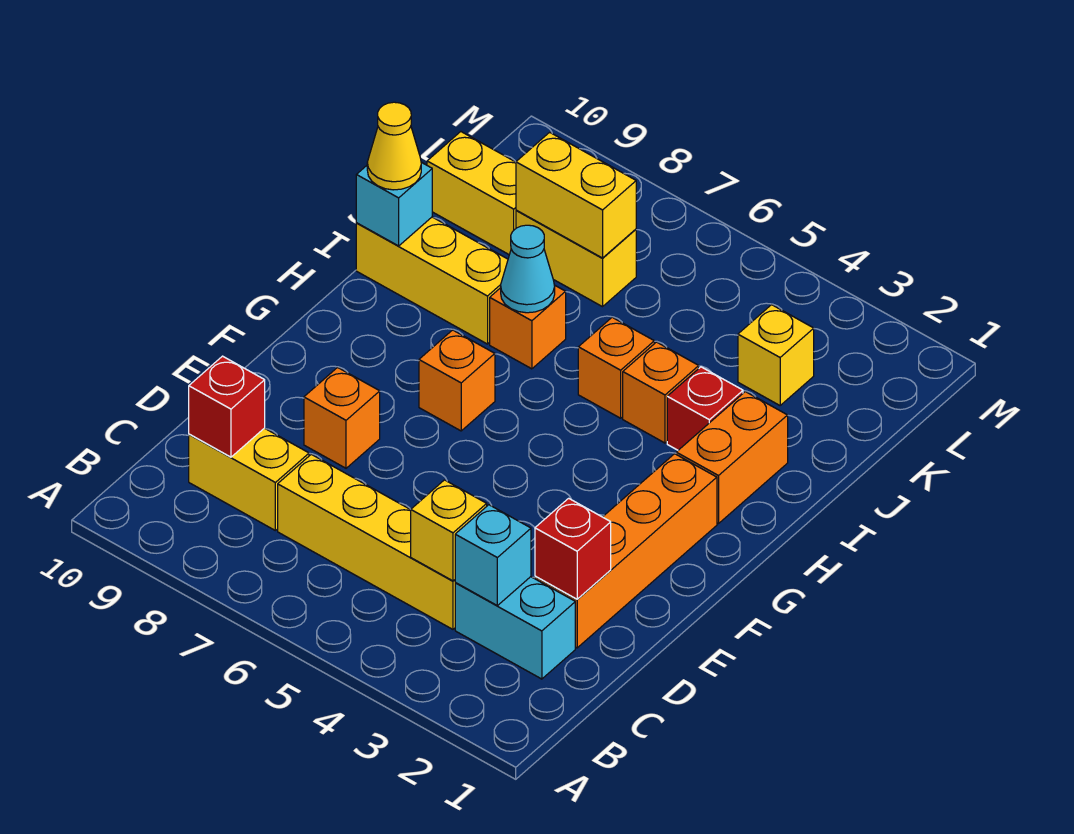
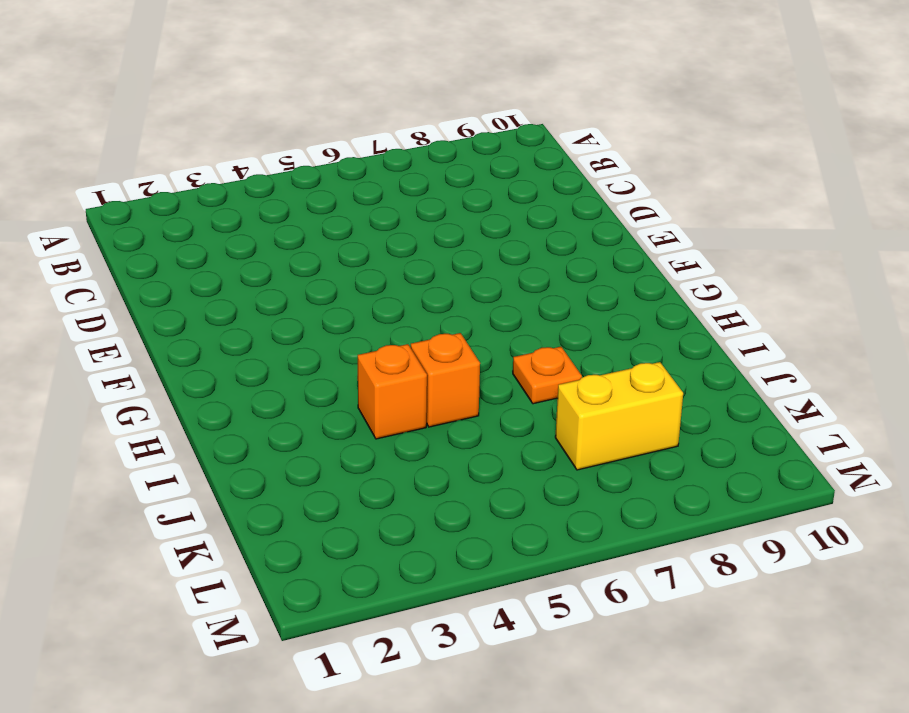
orange 1x1 plate [513,347,582,404] -> orange 1x1 brick [490,285,566,369]
none -> cyan 1x2 brick [455,577,575,679]
none -> yellow 1x4 brick [278,454,456,629]
none -> yellow 1x2 brick [189,428,309,530]

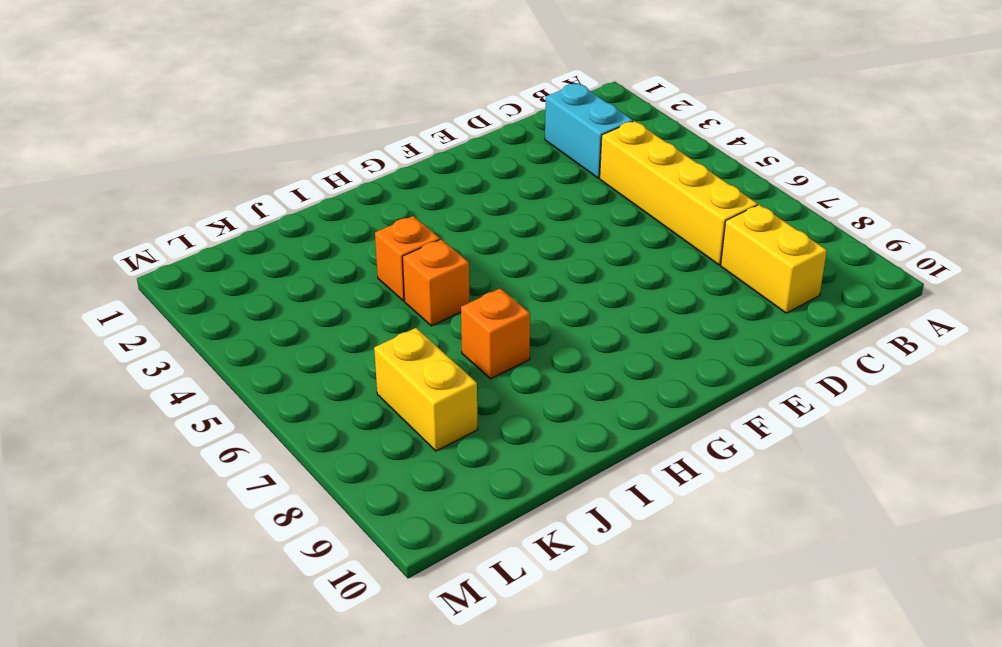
none -> orange 1x4 brick [535,454,717,648]
none -> orange 1x1 brick [304,367,380,468]
none -> orange 1x1 brick [419,330,495,431]

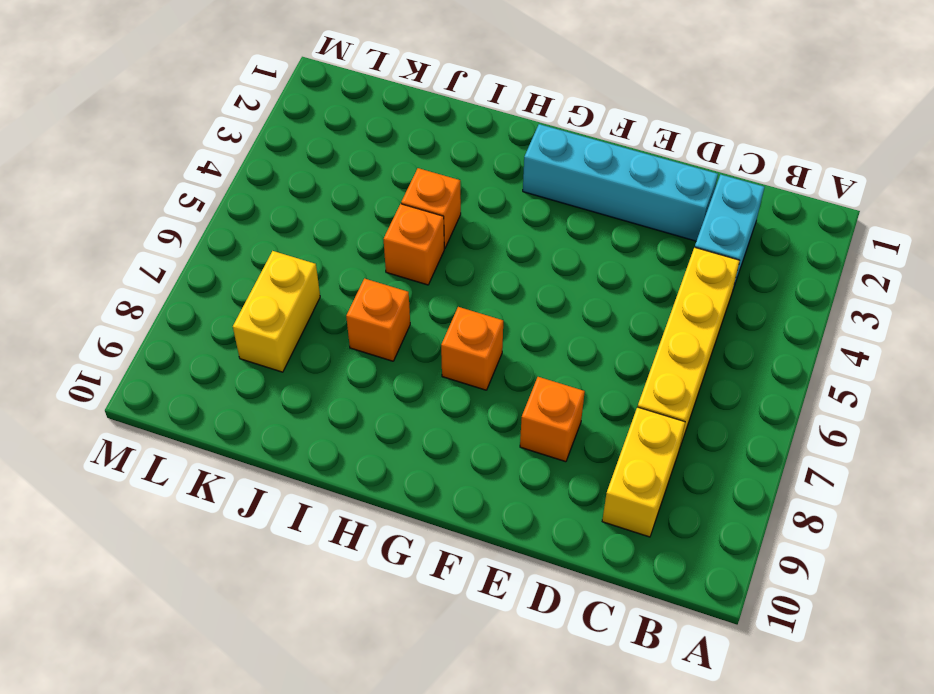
cyan 1x4 brick [523,124,718,241] -> orange 1x4 brick [535,454,717,648]
none -> orange 1x2 brick [676,392,788,524]
none -> red 1x1 brick [667,367,743,450]
none -> yellow 1x3 brick [356,217,508,344]

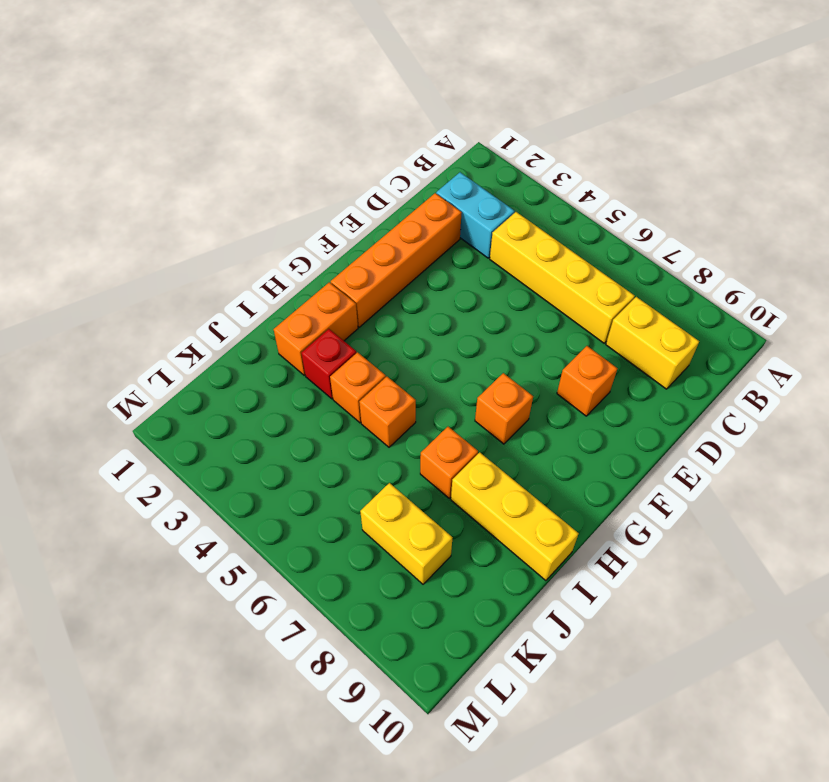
none -> yellow 1x1 brick [738,305,814,405]
none -> yellow 1x2 brick [427,132,516,255]
none -> cyan 1x1 brick [455,505,531,606]

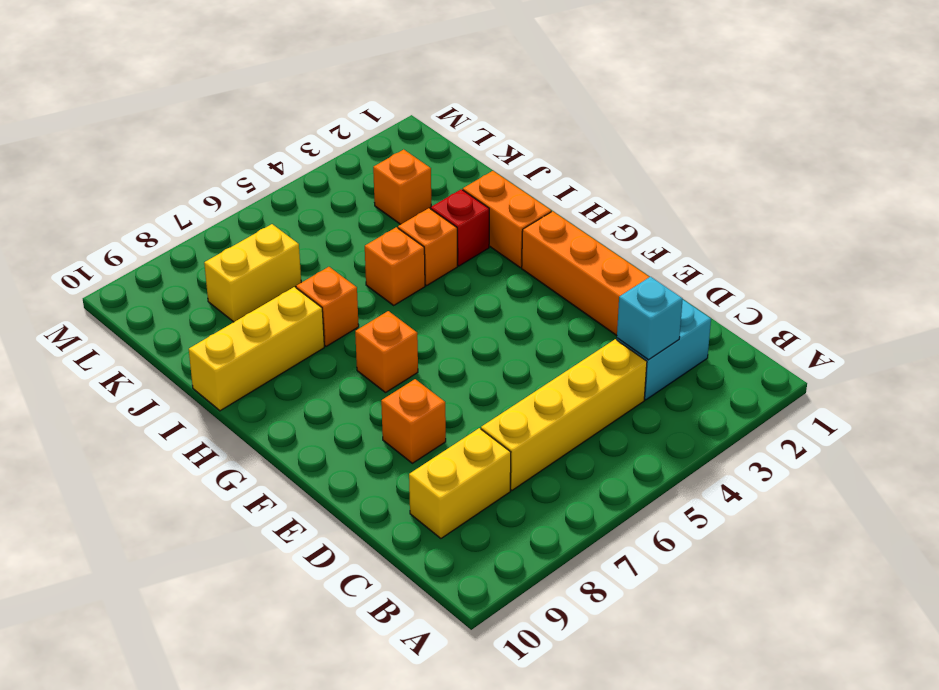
orange 1x1 brick [373,150,431,224] -> yellow 1x1 brick [738,305,814,405]
none -> yellow 1x2 brick [427,132,516,255]
none -> yellow 1x1 brick [411,480,487,581]
none -> red 1x1 brick [189,356,265,457]

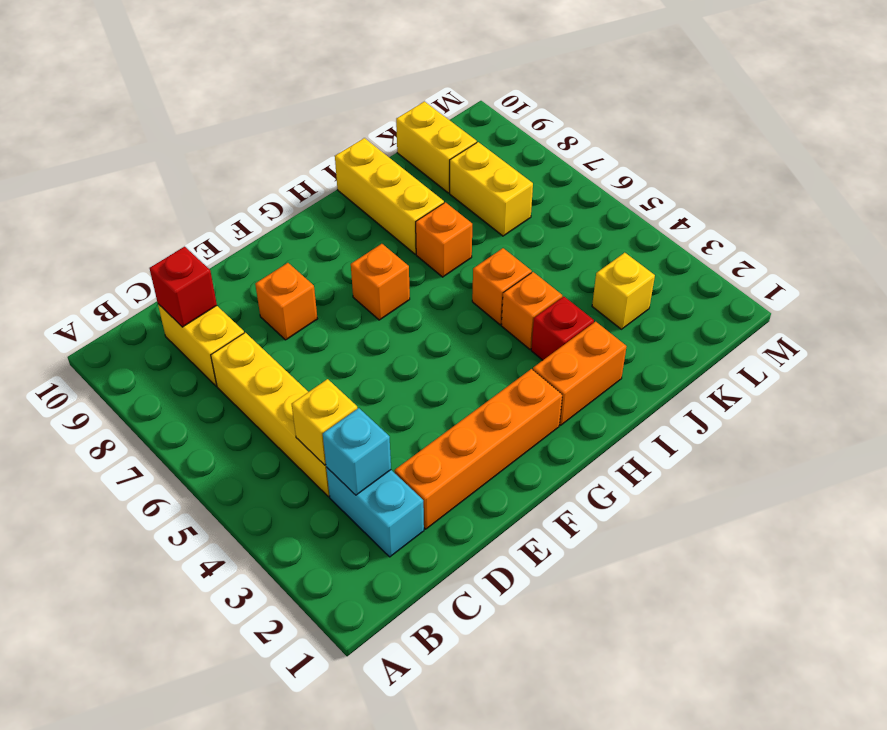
none -> red 1x1 brick [535,498,611,599]
none -> cyan 1x1 cone [501,225,555,313]
none -> cyan 1x1 brick [356,163,432,246]

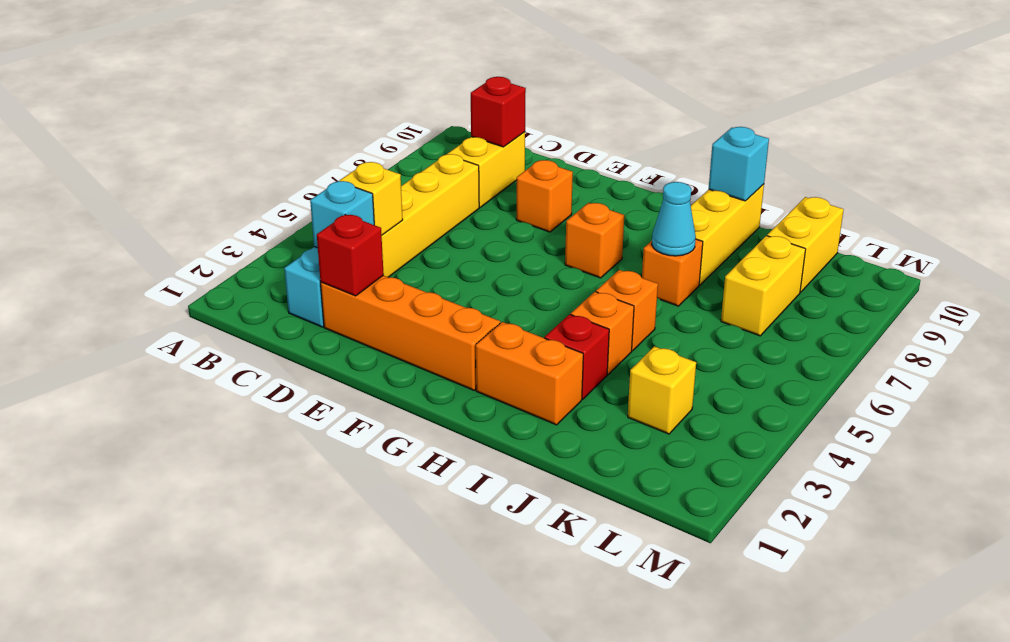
none -> yellow 1x2 brick [516,132,636,258]
none -> yellow 1x1 cone [367,102,421,190]

